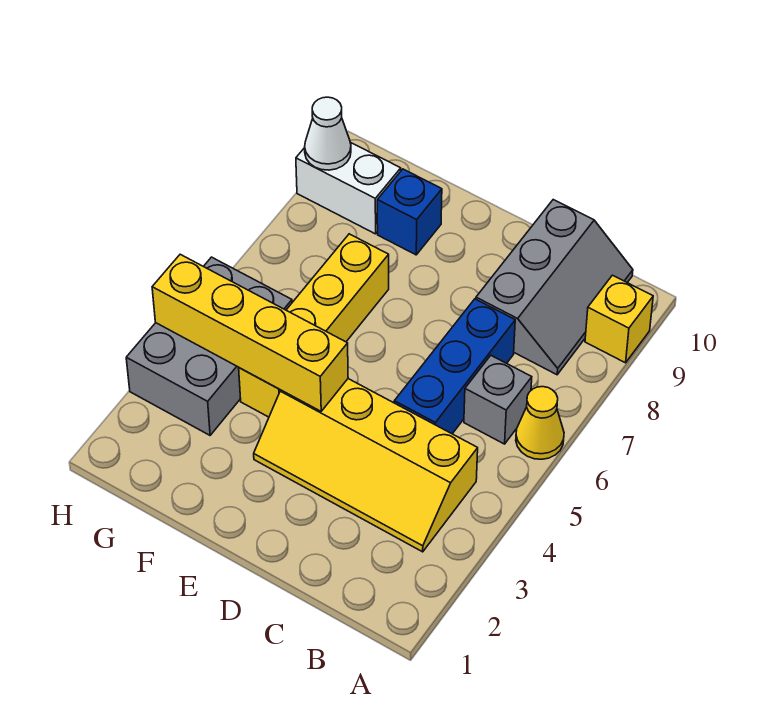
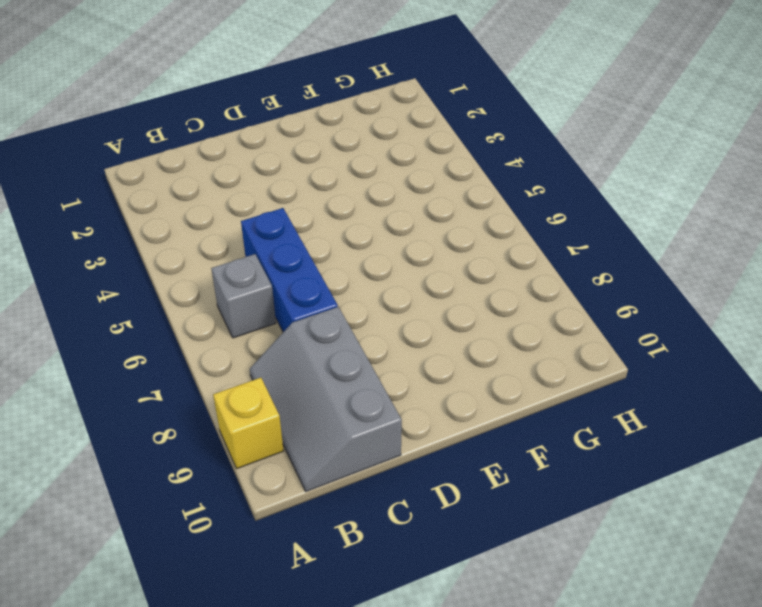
none -> yellow 1x1 cone [516,387,564,459]
none -> yellow 2x4 slope [254,379,478,552]
none -> yellow 1x4 brick [239,234,389,417]

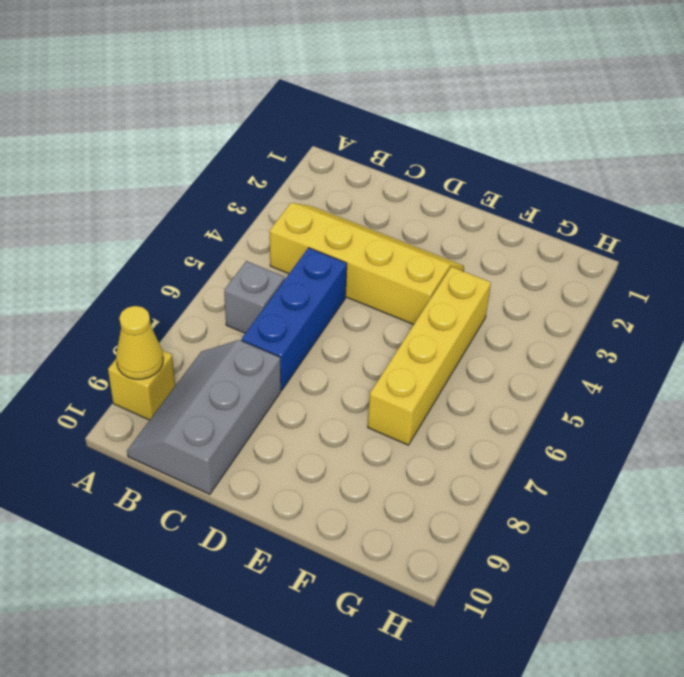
yellow 1x1 cone [116,306,163,379] -> yellow 1x1 cone moved to [516,387,564,459]
none -> blue 1x1 brick [377,169,442,255]
none -> grey 2x3 brick [126,257,292,435]
none -> white 1x2 brick [296,142,401,234]

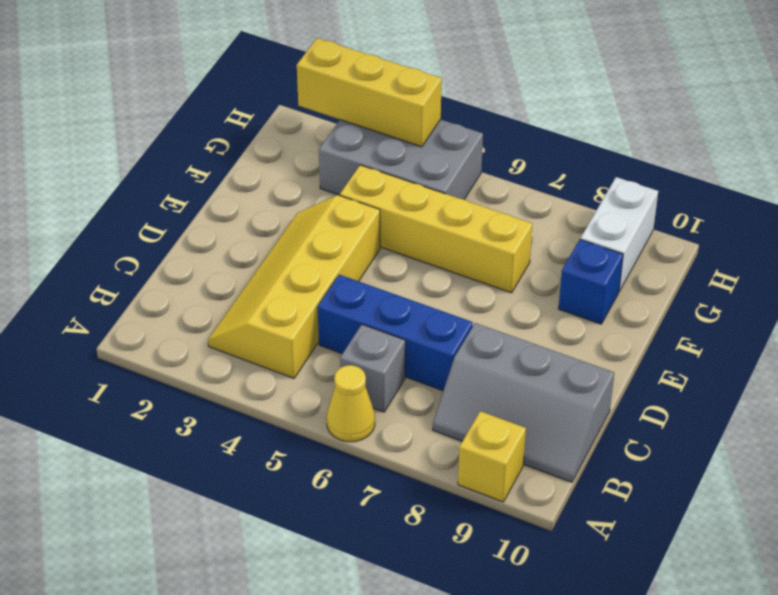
yellow 1x3 brick [297,38,442,147] -> yellow 1x4 brick [152,254,348,411]
none -> white 1x1 cone [305,97,351,170]

